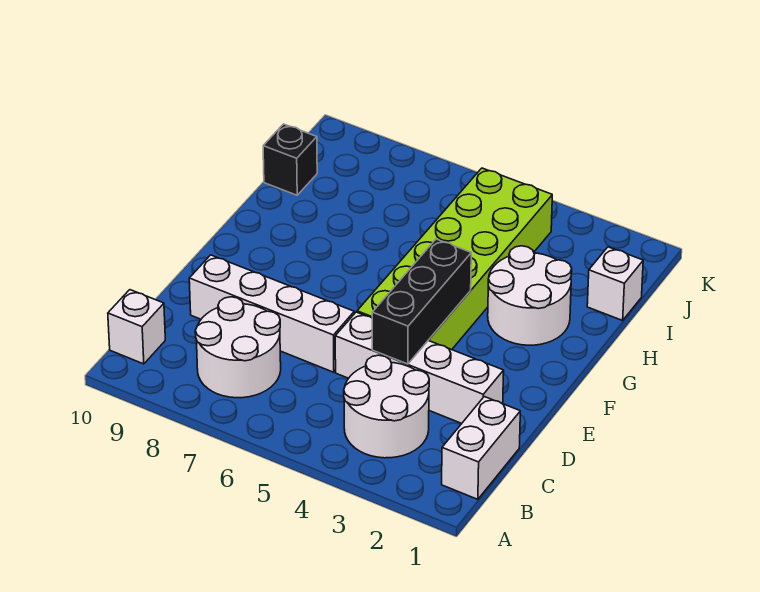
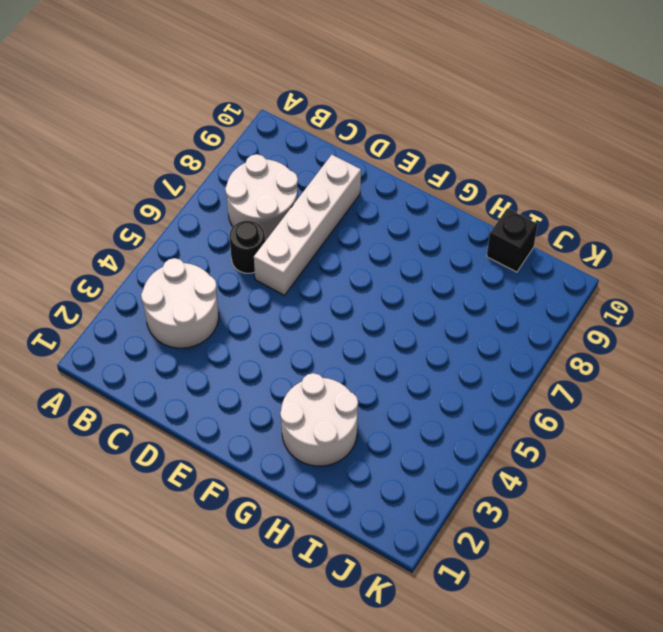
black 1x1 round brick [229,221,265,273] -> none
none -> white 1x2 brick [442,397,520,499]
none -> white 1x1 brick [108,290,165,364]

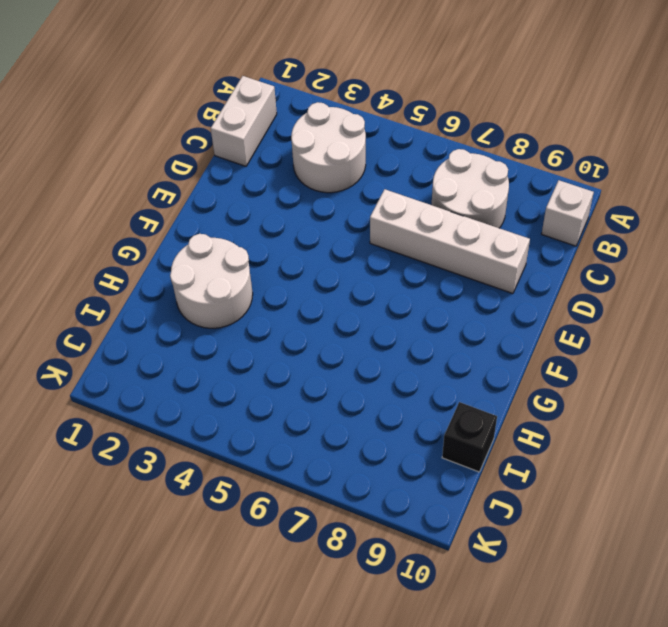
none -> white 1x4 brick [335,312,504,423]
none -> lime 2x6 brick [357,168,552,350]

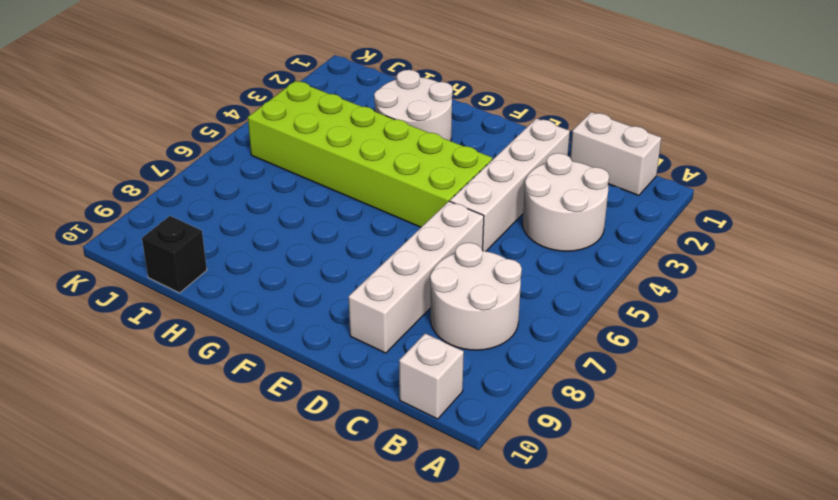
none -> white 1x1 brick [587,247,643,320]
none -> black 1x3 brick [372,239,471,364]

